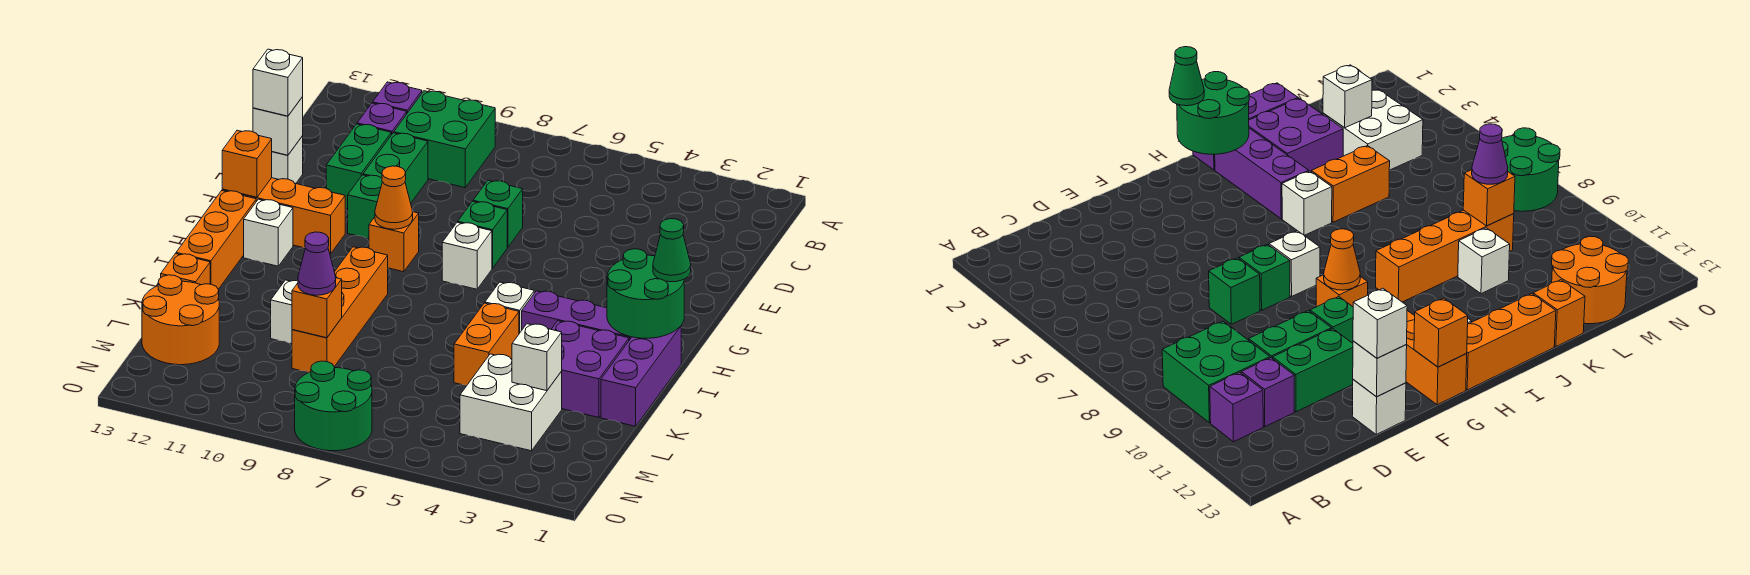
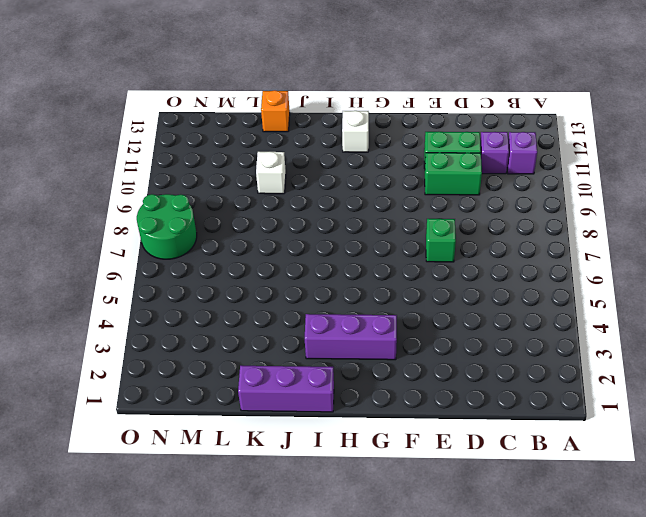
purple 1x3 brick [305,314,397,360] -> purple 1x3 brick turned to [522,291,631,340]
none -> green 2x2 brick [394,91,495,188]
none -> white 1x1 brick [272,136,303,184]
none -> green 1x1 brick [458,201,507,268]
none -> green 1x1 brick [348,175,382,239]

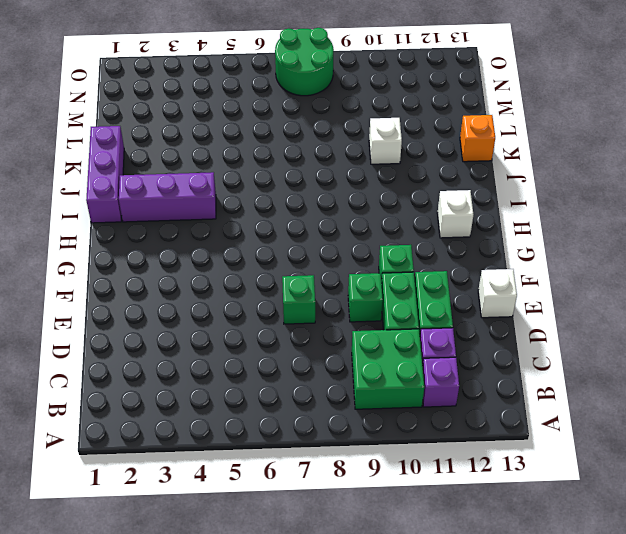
green 1x1 brick [348,273,383,322] -> green 1x1 brick moved to [458,201,507,268]
none -> white 1x1 brick [442,222,492,289]
none -> orange 1x1 brick [369,212,419,272]
none -> orange 1x3 brick [222,178,345,254]
none -> orange 1x3 brick [176,191,256,289]

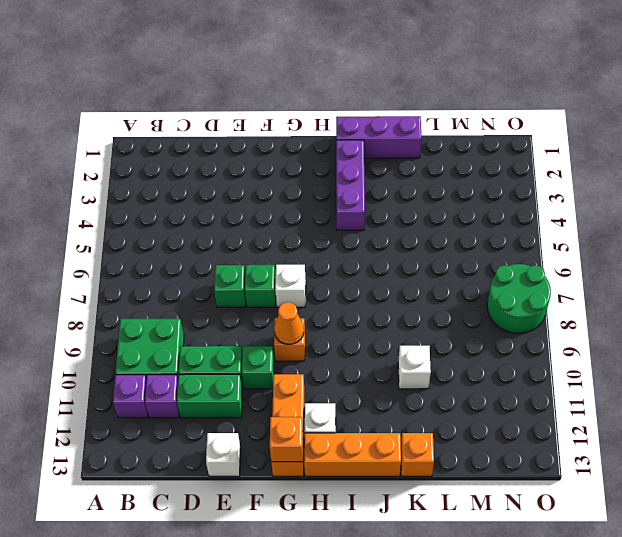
none -> white 1x1 brick [485,282,534,334]
none -> orange 1x4 brick [292,247,388,372]
none -> purple 2x2 brick [551,321,629,418]
none -> orange 1x2 brick [454,303,519,385]

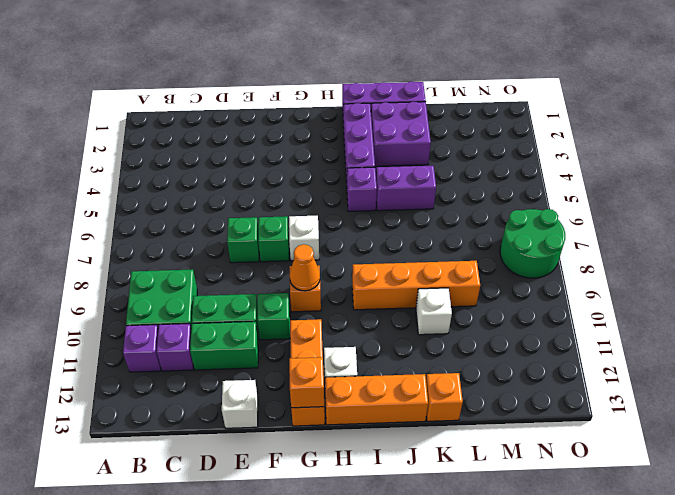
purple 1x1 brick [347,167,377,211] -> white 1x1 brick [485,282,534,334]
purple 1x2 brick [376,166,436,211] -> orange 1x2 brick [454,303,519,385]
none -> white 2x2 brick [460,354,562,451]
none -> orange 2x2 round brick [142,275,219,365]
none -> white 1x1 brick [253,97,303,155]
none -> green 2x2 round brick [607,249,684,338]

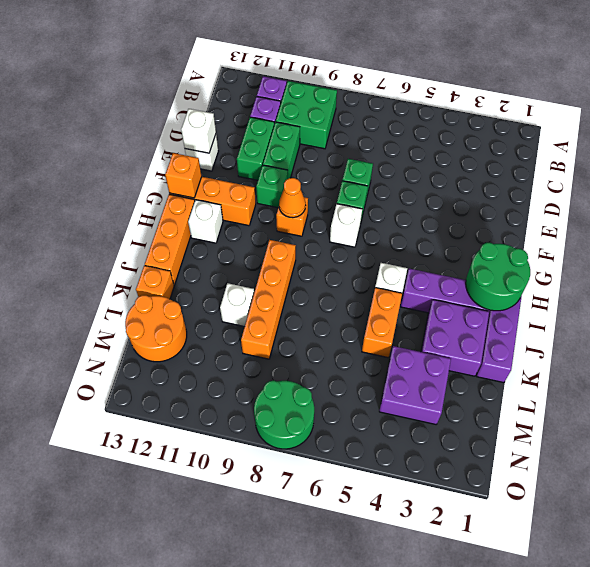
purple 2x2 brick [379,346,451,424] -> white 2x2 brick [460,354,562,451]
none -> white 1x1 brick [512,324,562,391]
none -> orange 1x1 brick [292,278,342,338]
none -> white 1x1 brick [253,49,303,116]
none -> green 1x1 cone [653,219,691,282]

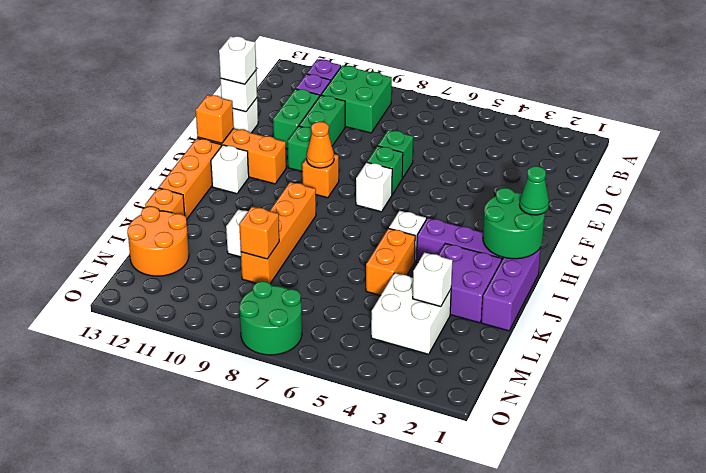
none -> purple 1x1 cone [298,232,336,295]

